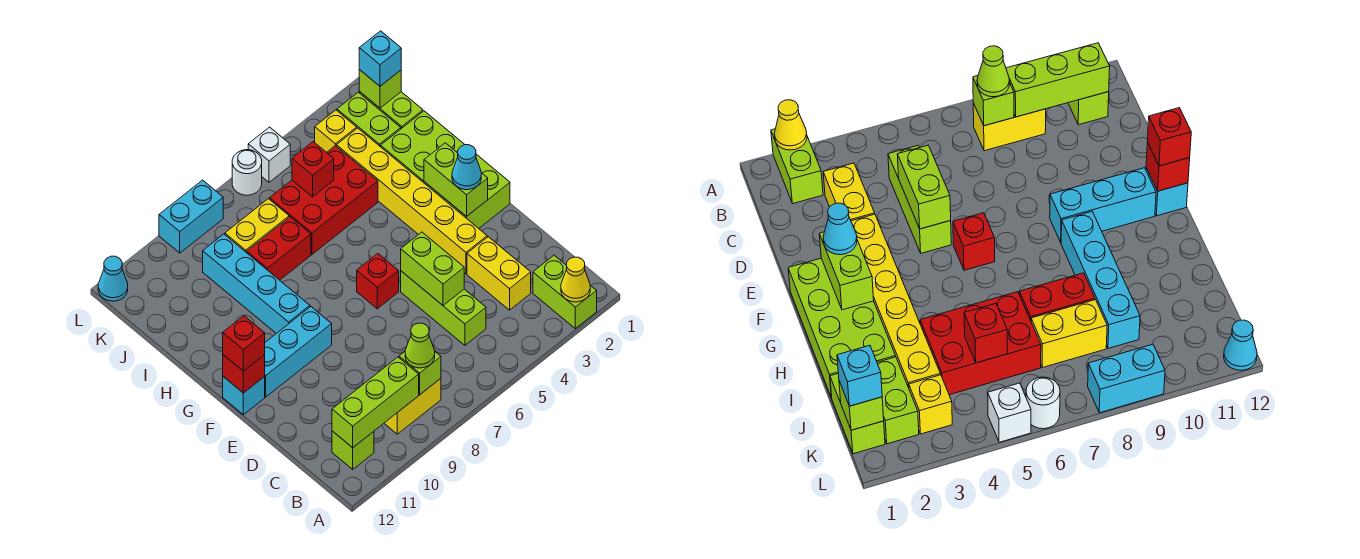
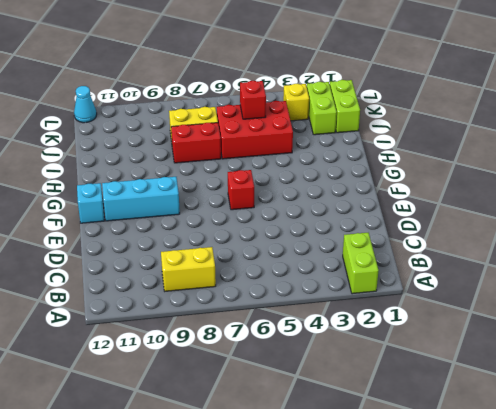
none -> lime 1x1 brick [332,431,374,469]
none -> yellow 1x2 brick [467,237,531,310]
none -> lime 1x3 brick [401,271,486,345]
none -> yellow 1x6 brick [336,128,487,274]

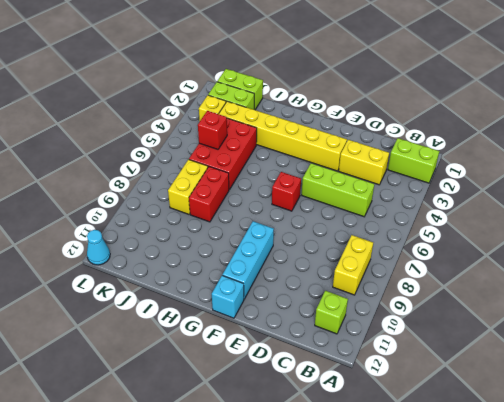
none -> lime 2x4 brick [381,111,510,228]
none -> cyan 1x4 brick [203,234,310,334]
none -> white 1x1 brick [248,127,290,182]
none -> white 1x1 round brick [232,150,262,195]

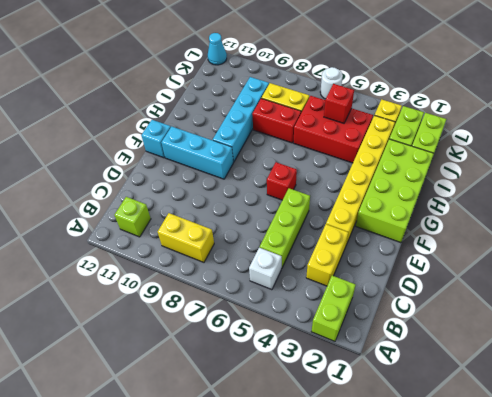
white 1x1 brick [249,248,282,290] -> white 1x1 brick moved to [248,127,290,182]
none -> cyan 1x2 brick [159,180,223,253]
none -> yellow 1x1 cone [561,257,590,302]
none -> lime 1x1 brick [399,352,441,394]
none -> lime 1x3 brick [332,357,419,448]

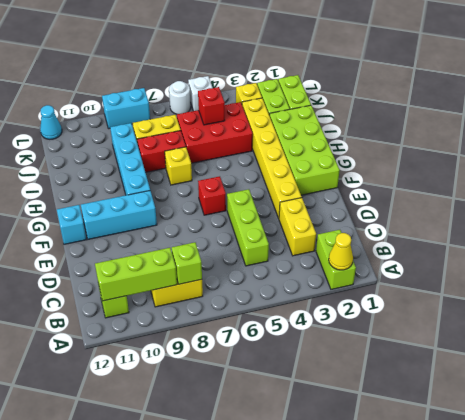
yellow 1x1 brick [165,147,192,185] -> none
none -> lime 1x2 brick [401,232,464,305]
none -> lime 1x2 brick [424,143,488,216]
none -> red 1x1 brick [223,355,265,393]
none -> lime 1x1 brick [359,70,401,108]

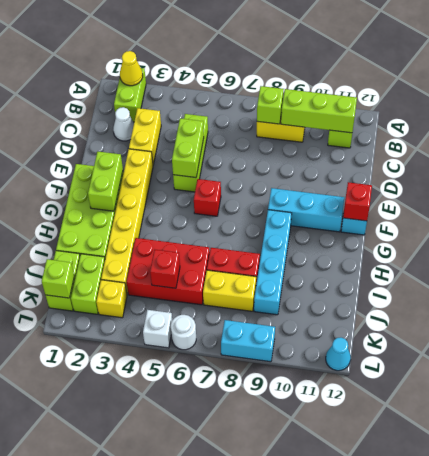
white 1x1 cone [113,107,134,141] -> none
none -> lime 1x1 cone [405,323,435,368]
none -> cyan 1x1 cone [452,145,481,190]
none -> red 1x1 brick [223,316,265,371]
none -> cyan 1x1 brick [359,31,401,86]

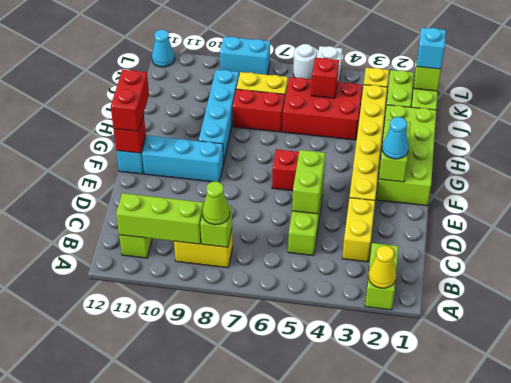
red 1x2 brick [111,70,149,131] -> red 1x1 brick [223,316,265,371]

